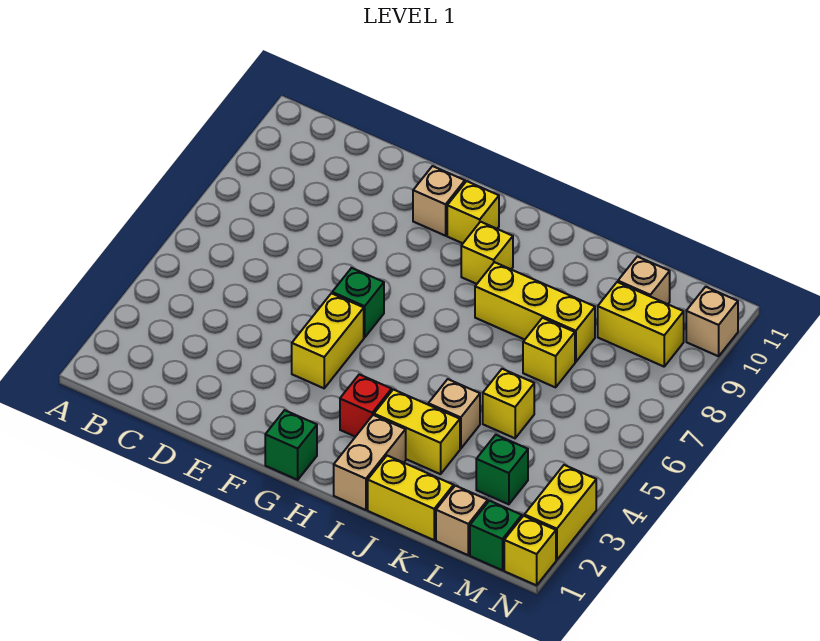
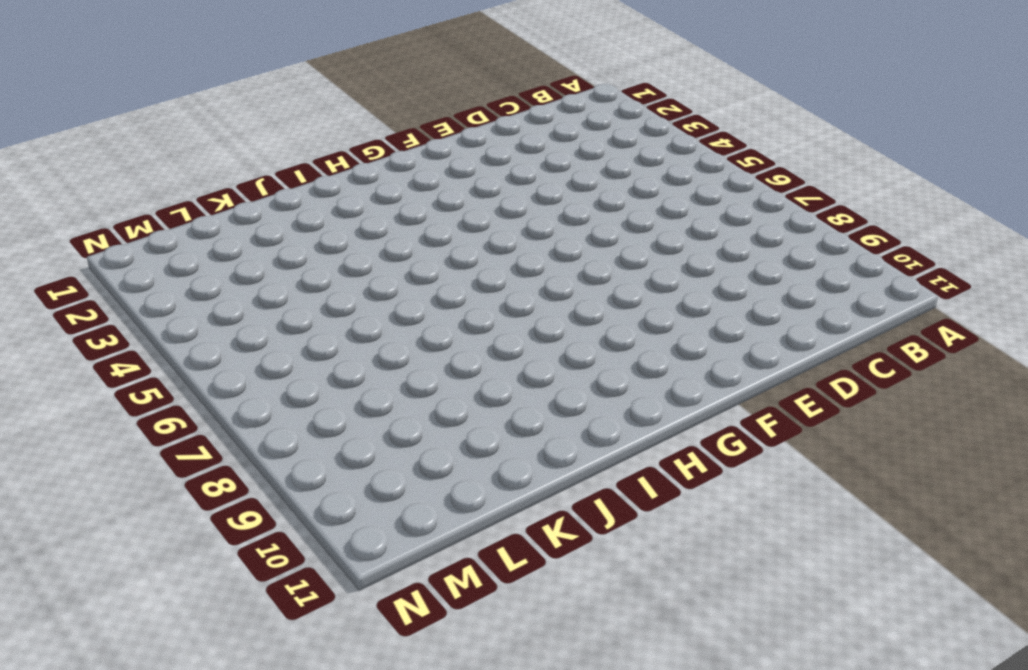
none -> yellow 1x2 brick [292,293,364,388]
none -> green 1x1 brick [332,268,384,337]
none -> tan 1x1 brick [413,166,465,236]

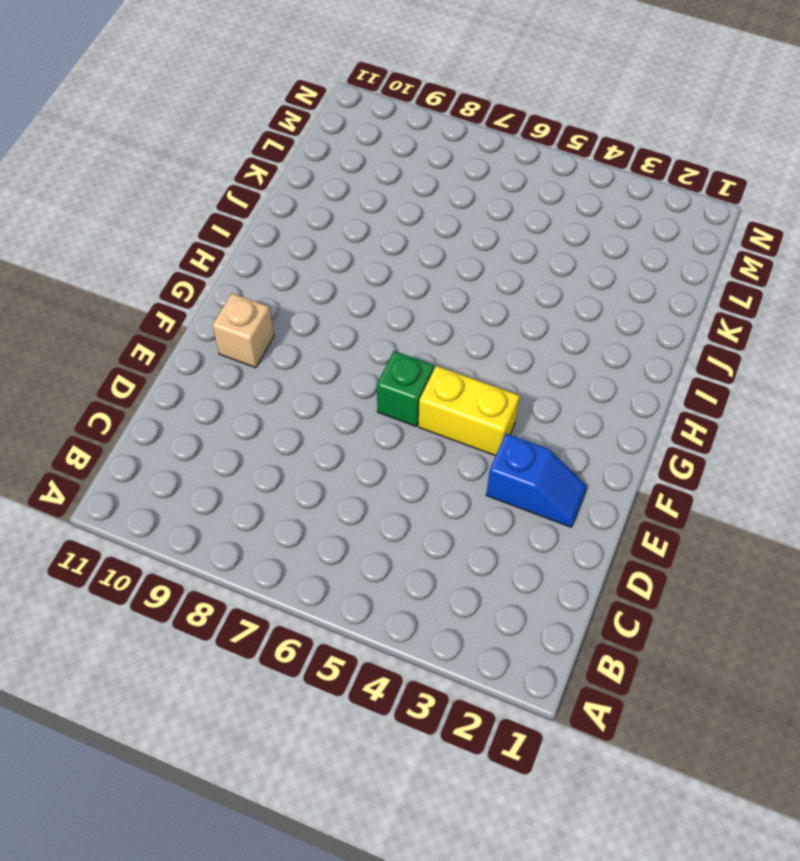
blue 1x2 slope [486,434,587,527] -> none
none -> green 1x1 brick [265,410,317,480]
none -> yellow 1x1 brick [447,181,499,243]
none -> red 1x1 brick [340,374,392,437]

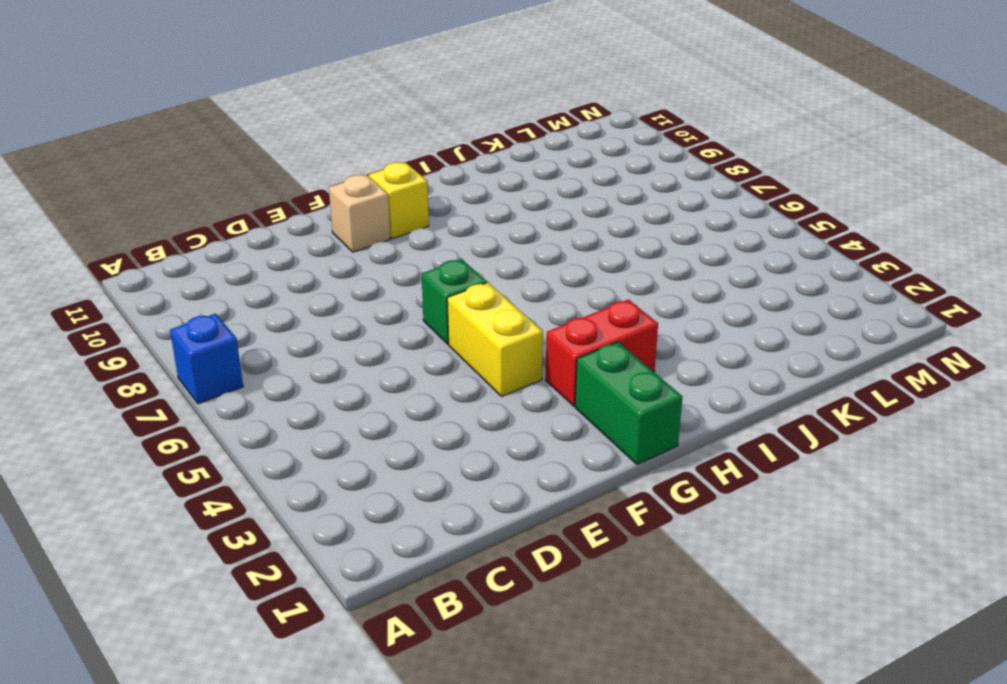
blue 1x1 brick [170,314,243,404] -> none
green 1x2 brick [575,342,683,464] -> green 1x1 brick [265,410,317,480]
red 1x2 brick [546,299,658,406] -> red 1x1 brick [340,374,392,437]
none -> yellow 1x1 brick [461,222,513,284]
none -> tan 1x2 brick [334,415,406,510]
none -> yellow 1x2 brick [374,389,460,474]

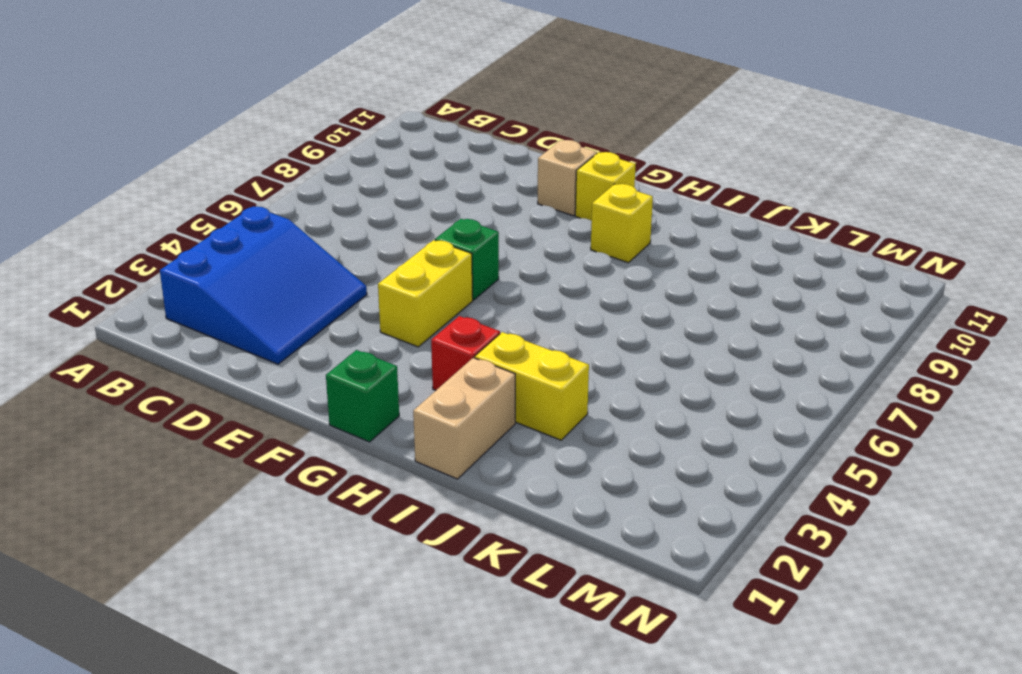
blue 3x3 slope [160,207,367,364] -> none
none -> yellow 1x3 brick [475,262,595,362]
none -> yellow 1x2 brick [368,456,454,540]
none -> tan 1x1 brick [428,379,480,449]

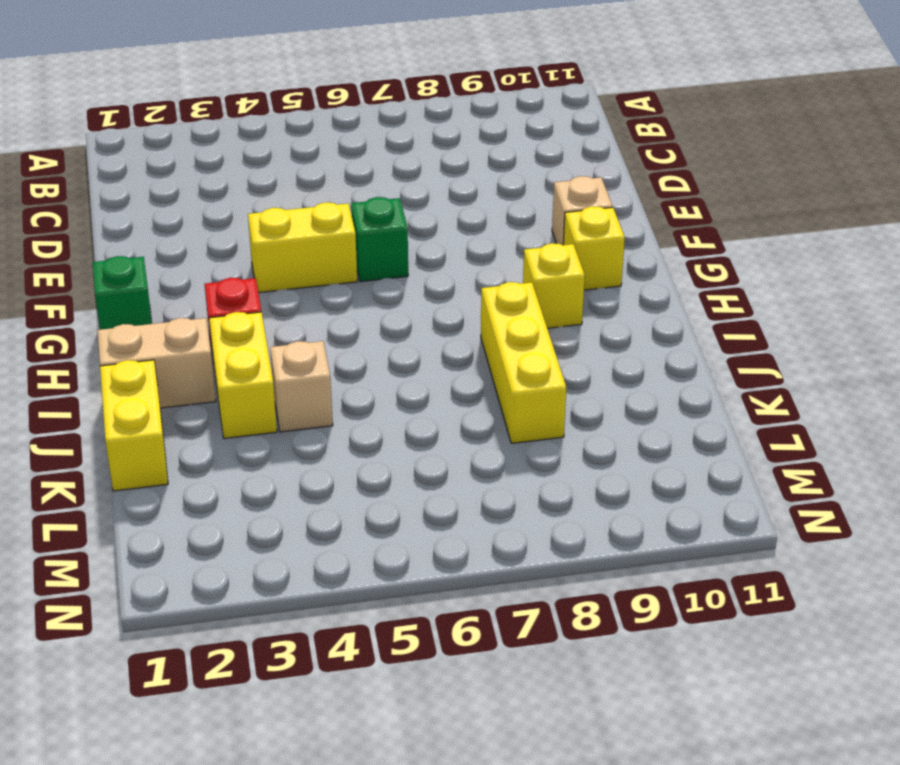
none -> yellow 1x1 brick [483,369,534,438]
none -> yellow 1x1 brick [523,318,575,387]
none -> tan 1x1 brick [436,486,488,555]

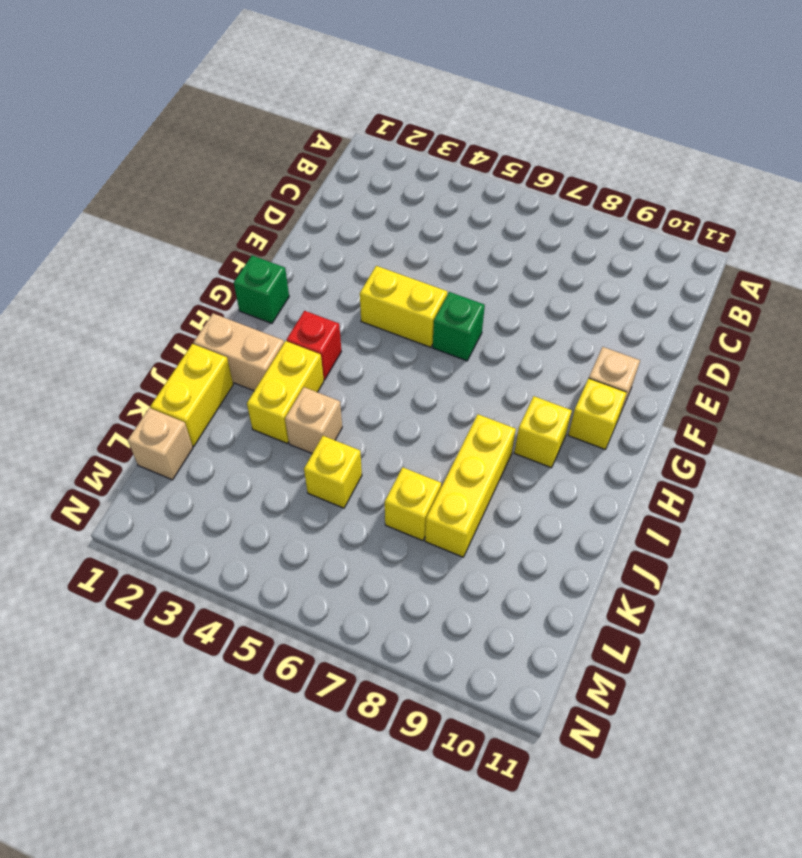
none -> green 1x1 brick [476,435,528,504]
none -> yellow 1x2 brick [598,282,684,367]
none -> tan 1x1 brick [618,257,670,304]

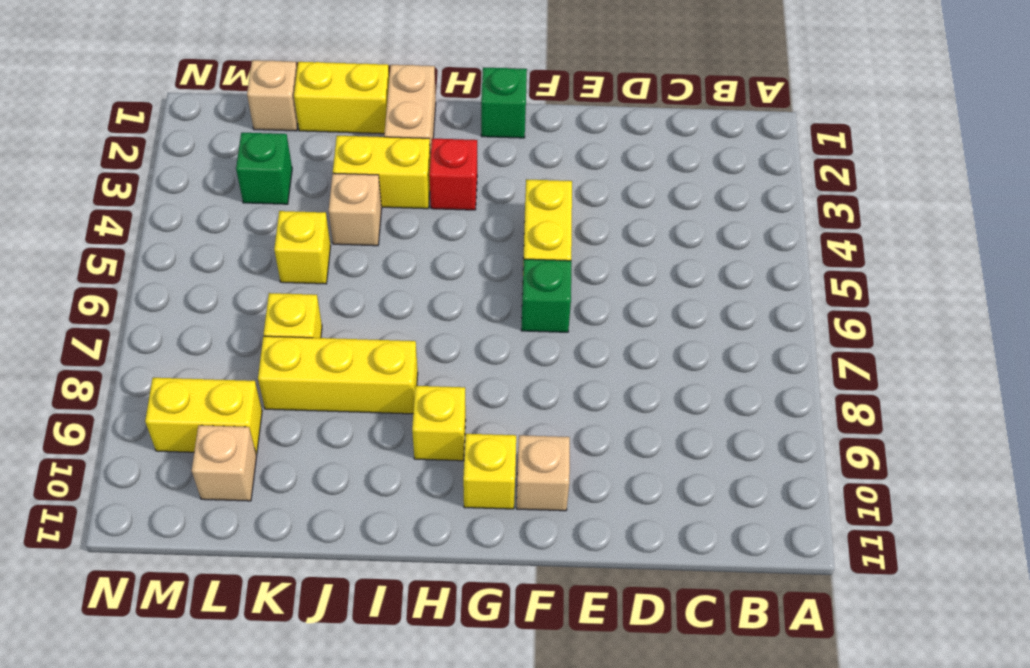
none -> green 1x1 brick [470,501,522,570]
none -> yellow 1x1 brick [504,516,556,585]
none -> yellow 1x2 brick [524,465,596,560]

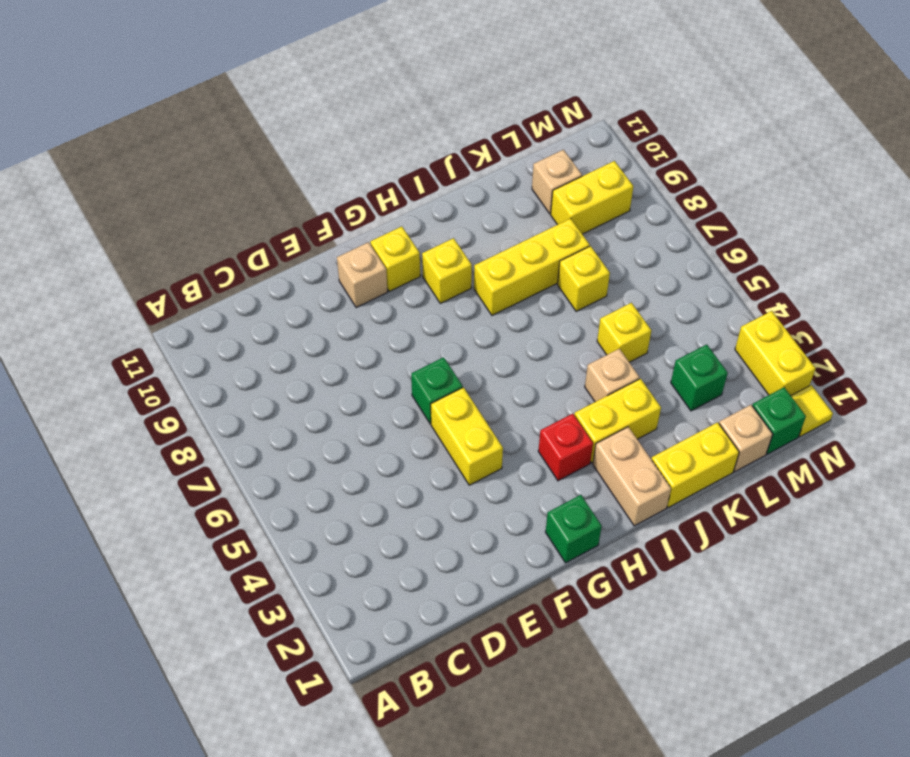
yellow 1x1 tile [791,385,833,437] -> yellow 1x1 brick [504,516,556,585]
none -> tan 1x1 brick [686,287,738,356]

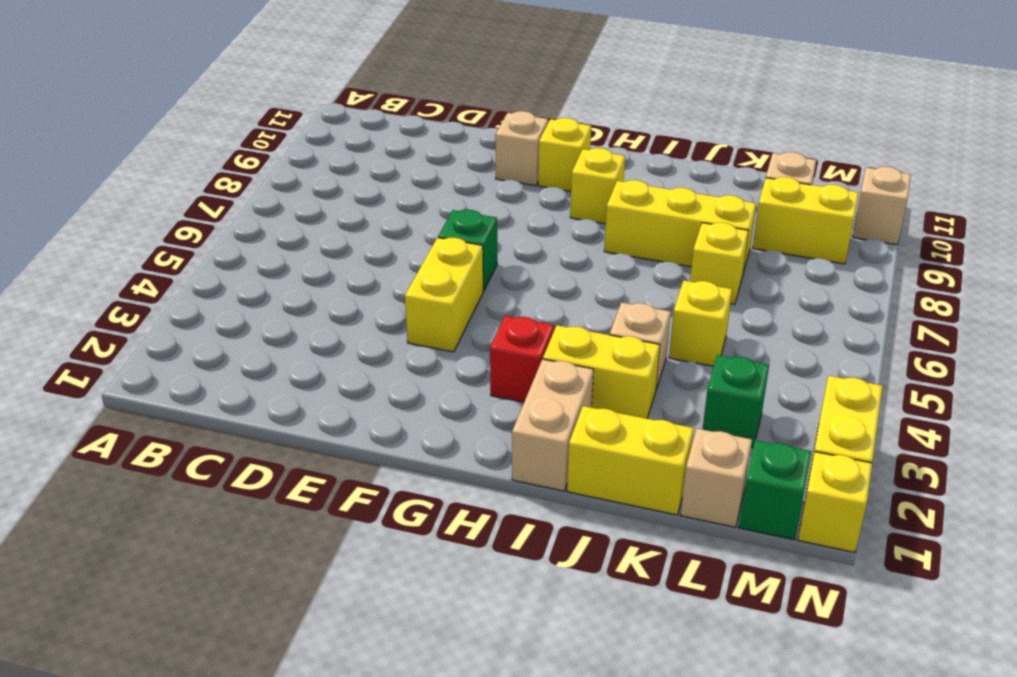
none -> green 1x1 brick [265,410,317,480]

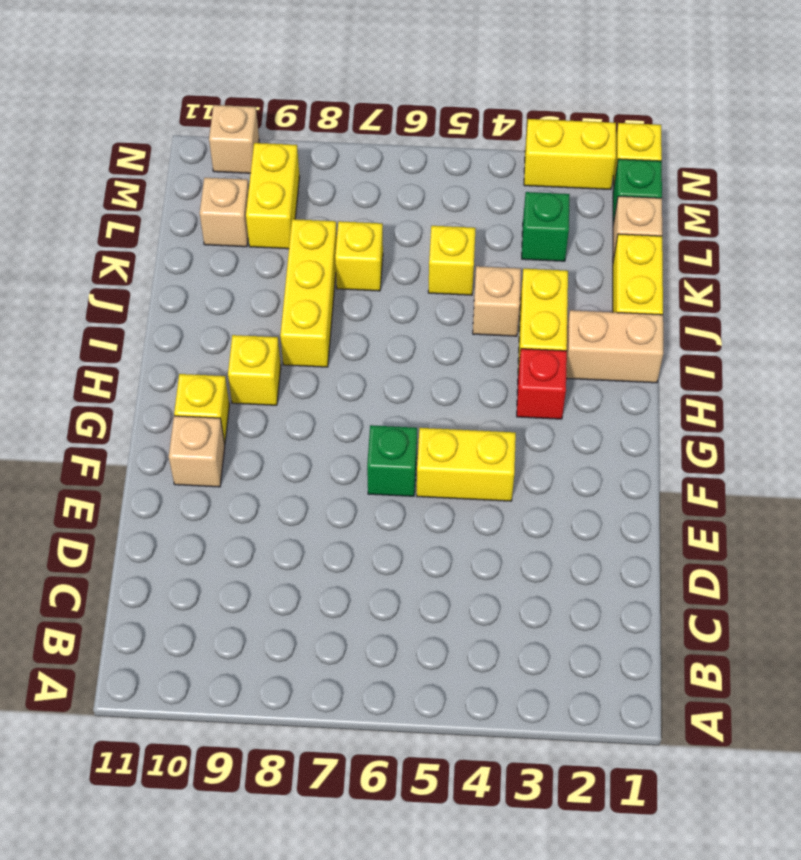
none -> green 1x1 brick [265,410,317,480]

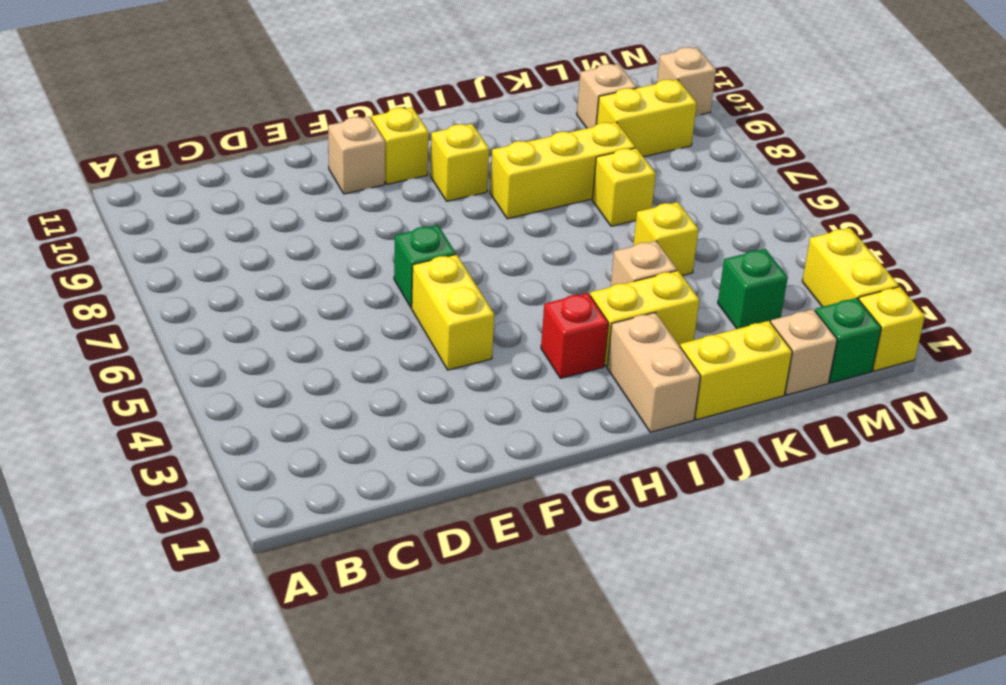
none -> green 1x1 brick [265,410,317,480]

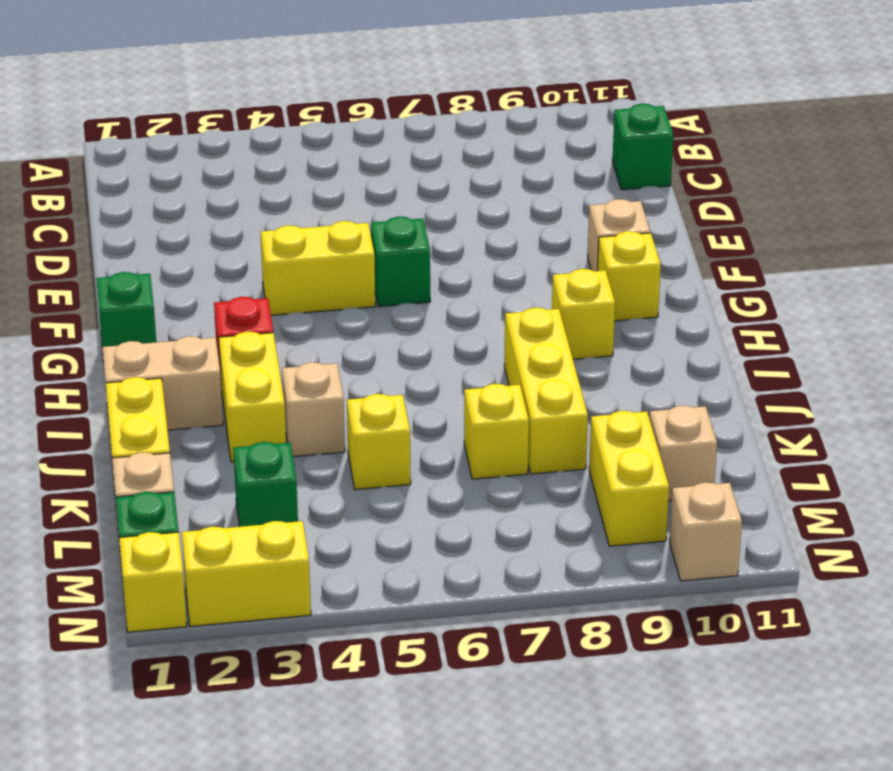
green 1x1 brick [612,104,673,190] -> none

